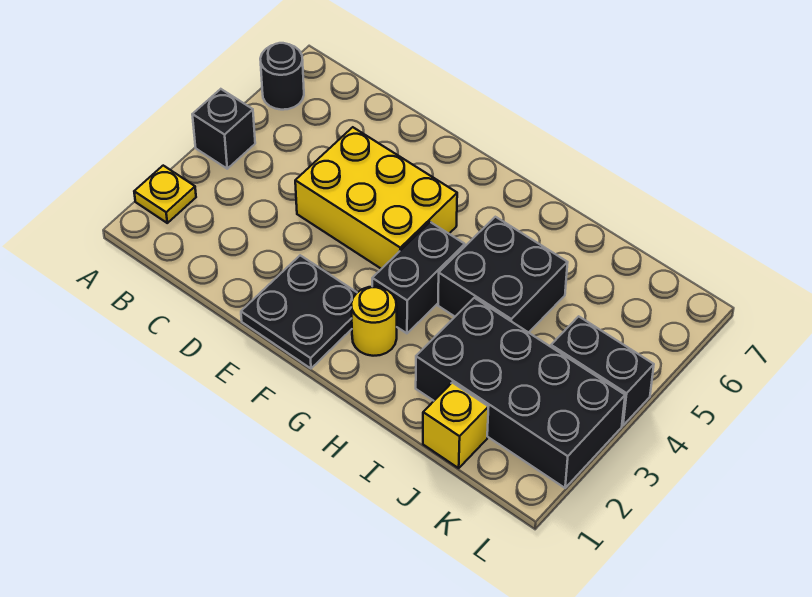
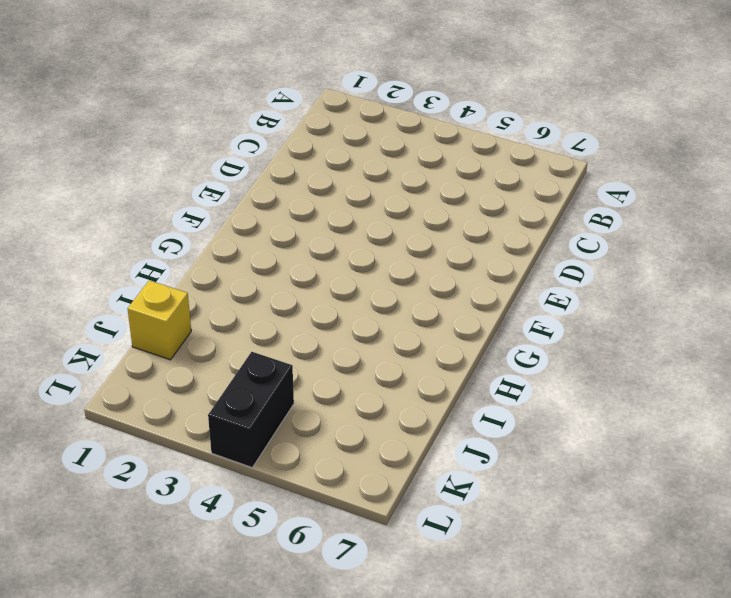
none -> yellow 1x1 plate [134,166,196,223]
none -> black 1x1 brick [192,89,255,169]

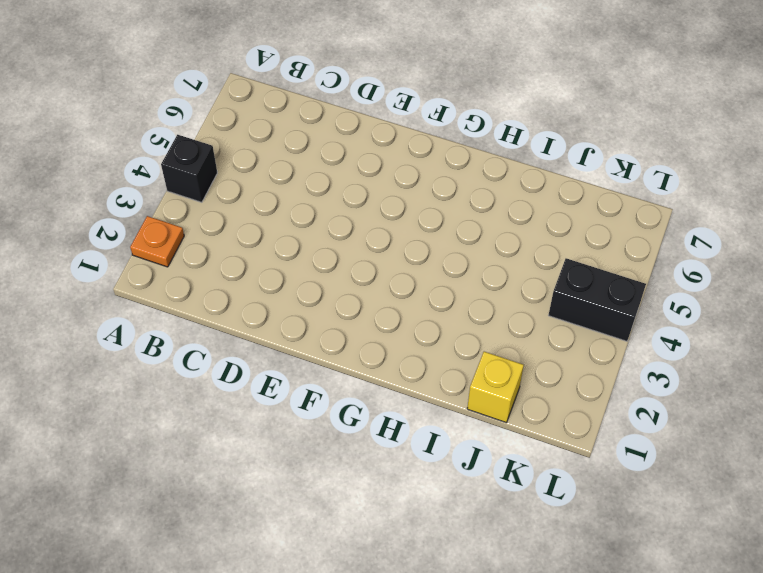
orange 1x1 plate [130,216,184,267] -> yellow 1x1 plate [134,166,196,223]
none -> black 1x1 round brick [260,43,304,110]
none -> yellow 2x3 brick [295,127,457,269]

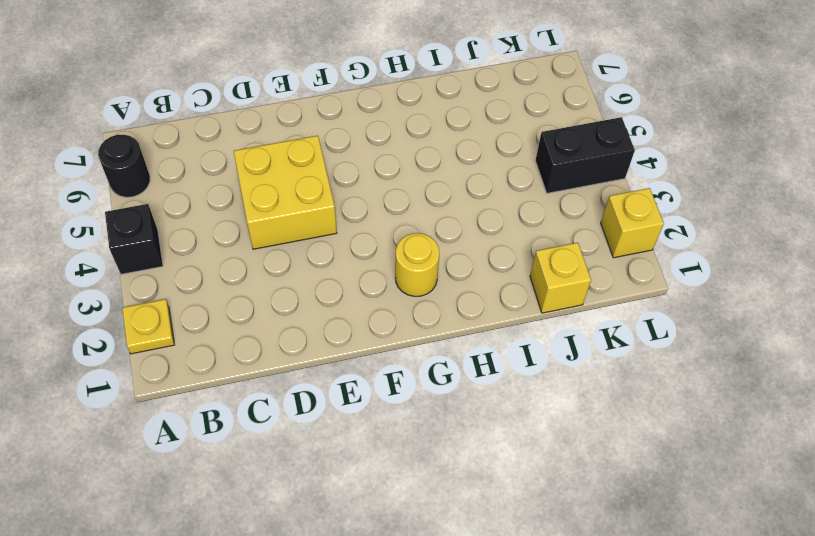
yellow 2x2 brick [234,136,337,249] -> yellow 2x3 brick [295,127,457,269]
yellow 1x1 brick [601,188,664,258] -> black 2x4 brick [416,298,625,488]
none -> black 2x2 plate [241,255,357,368]
none -> black 1x2 brick [372,222,465,333]

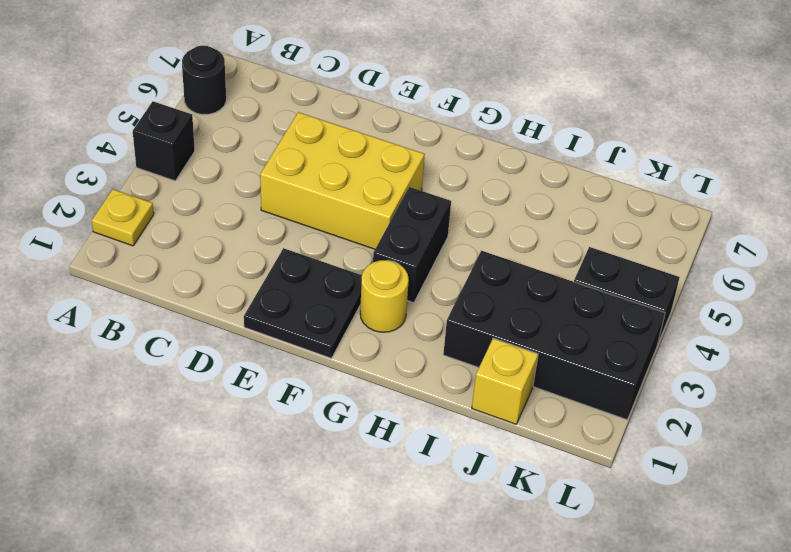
none -> black 2x2 brick [438,217,568,333]

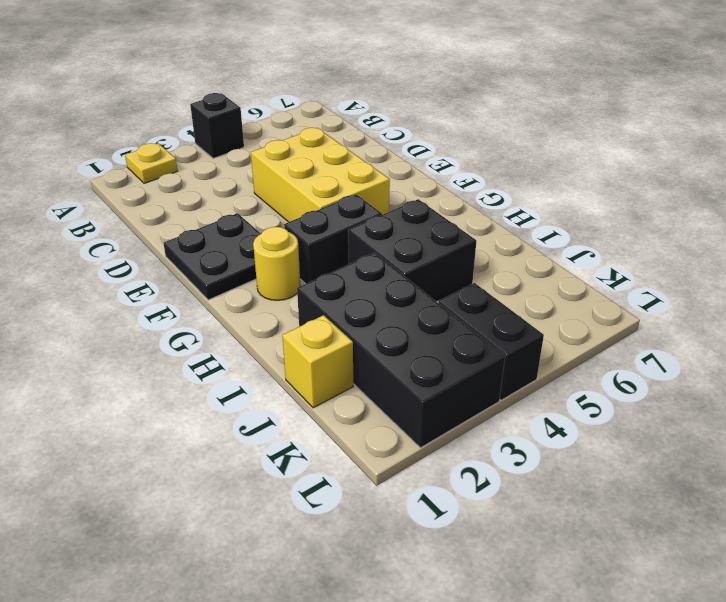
none -> black 1x1 round brick [260,43,304,110]

